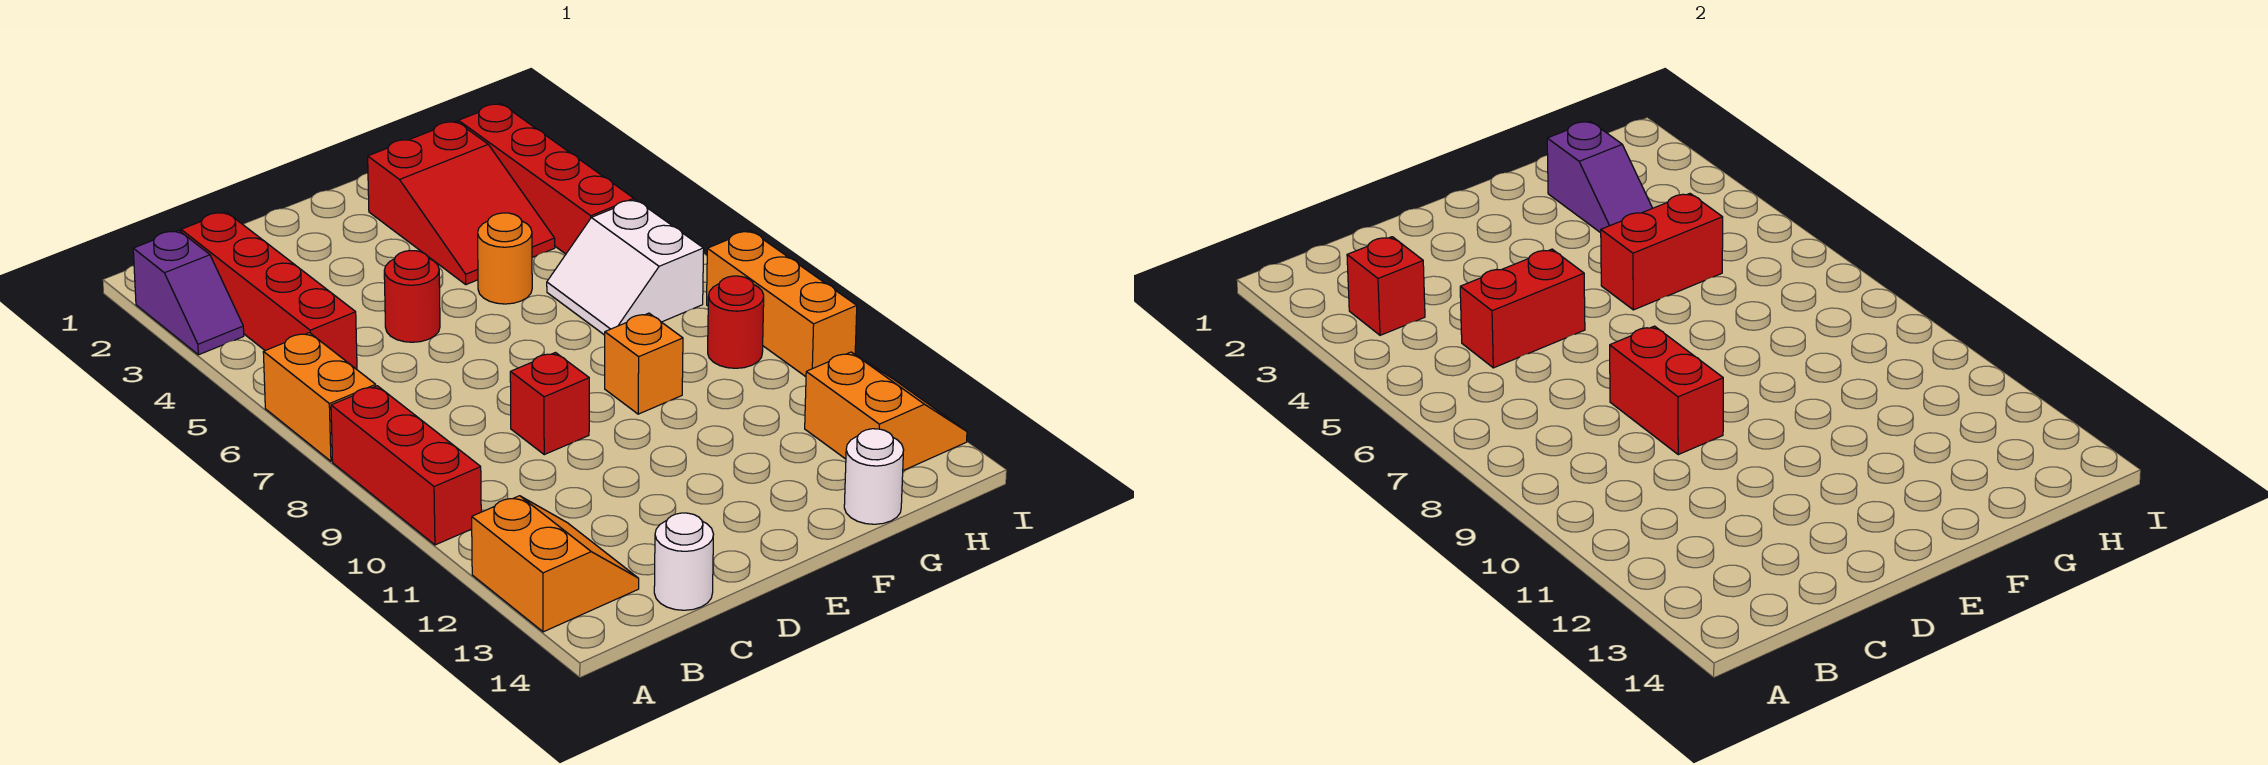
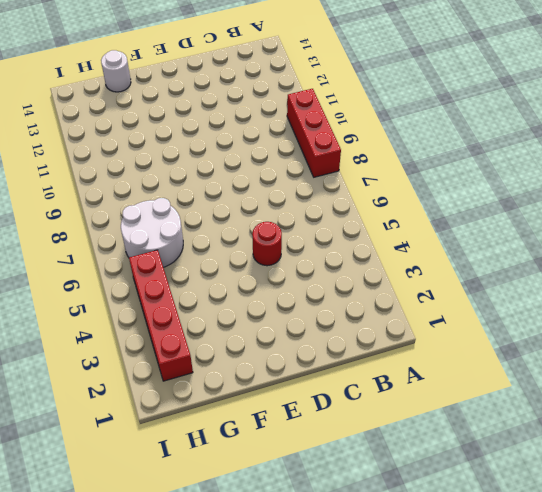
white 2x2 round brick [121,198,183,267] -> white 2x2 slope [547,200,704,335]
none -> purple 1x2 slope [133,230,244,355]
none -> orange 1x2 brick [263,333,376,461]
none -> orange 2x2 slope [472,496,639,632]

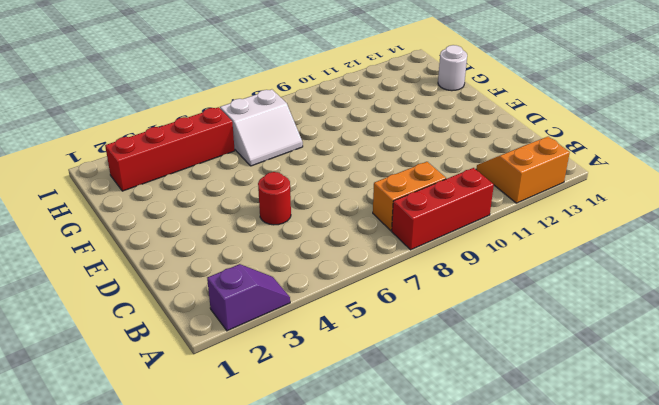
orange 1x2 brick [373,162,446,231] -> orange 1x2 brick moved to [263,333,376,461]
none -> red 1x4 brick [181,212,357,369]
none -> white 1x1 round brick [654,513,714,610]
none -> red 1x1 brick [510,353,589,455]

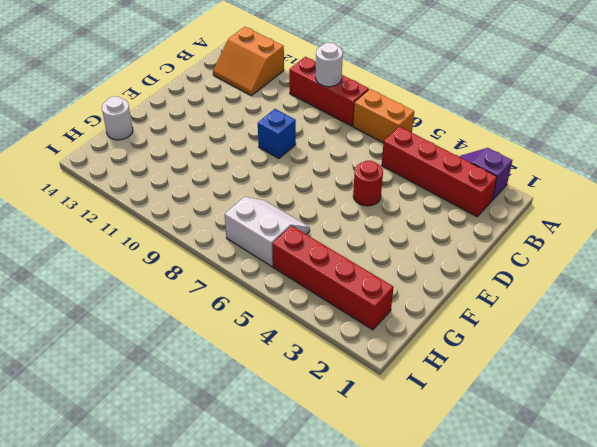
white 1x1 round brick [316,43,343,87] -> white 1x1 round brick moved to [654,513,714,610]
blue 1x1 brick [258,109,296,158] -> red 1x1 brick [510,353,589,455]
none -> red 2x3 slope [368,121,555,285]
none -> orange 1x1 round brick [478,213,532,304]
none -> orange 1x1 brick [605,313,683,414]

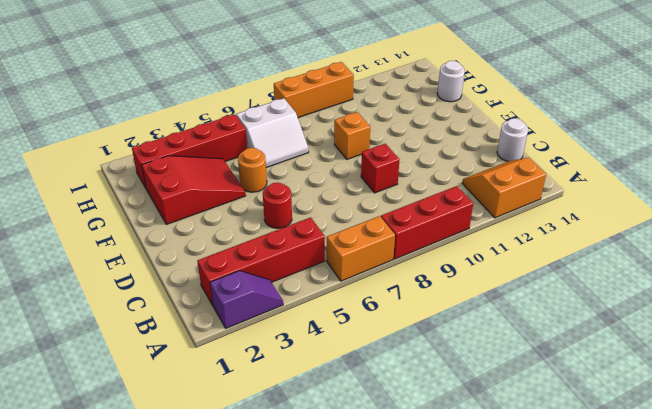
none -> red 1x1 round brick [708,276,764,368]
none -> orange 2x2 slope [805,352,967,471]
none -> red 1x1 brick [1347,237,1425,335]

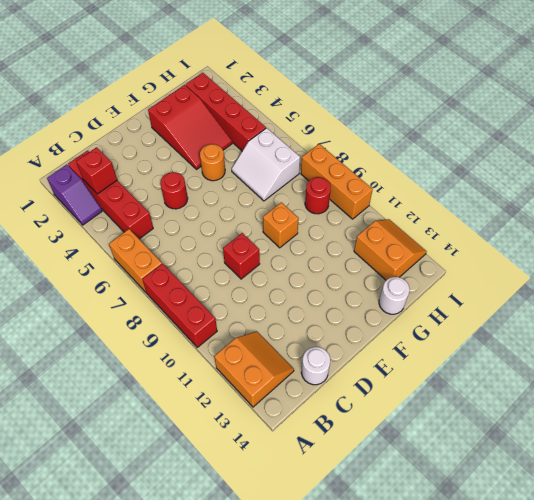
none -> red 1x2 brick [1460,249,1585,368]
none -> red 1x2 brick [1610,326,1723,455]
none -> red 1x2 brick [1601,194,1723,310]

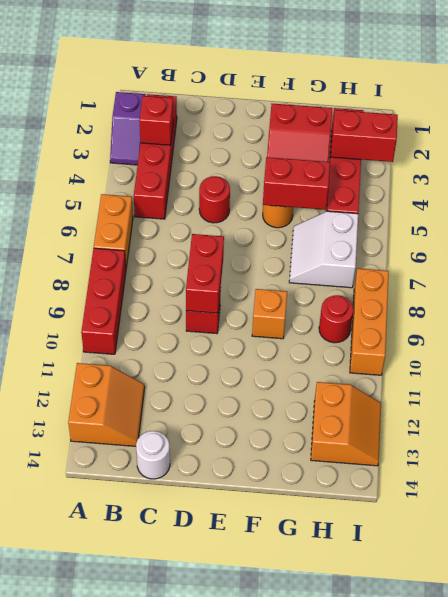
red 1x2 brick [331,110,398,162] -> red 1x2 brick moved to [1460,249,1585,368]
none -> white 1x1 round brick [844,429,904,524]
none -> purple 1x2 slope [1547,121,1652,233]

